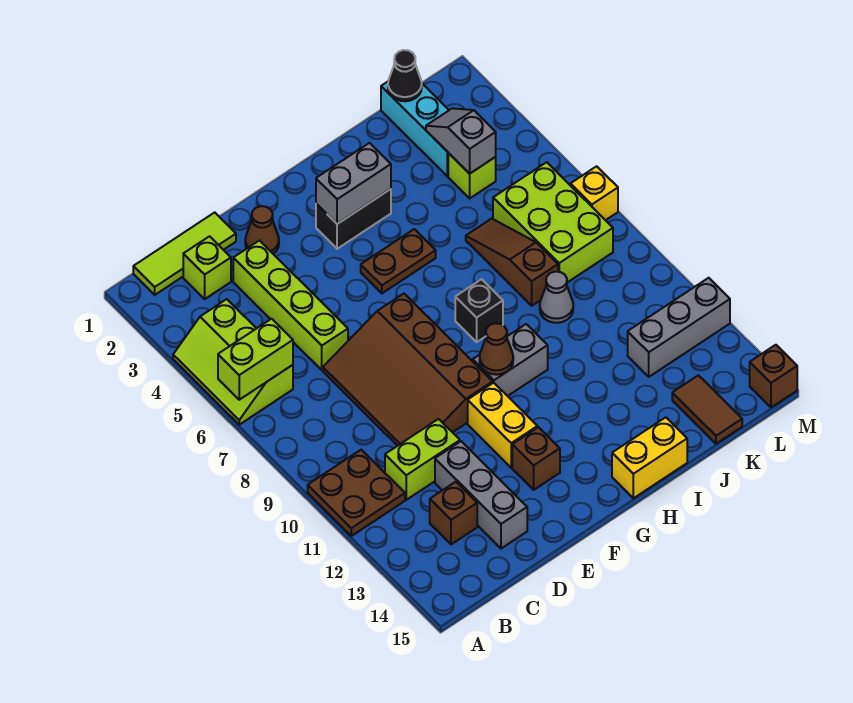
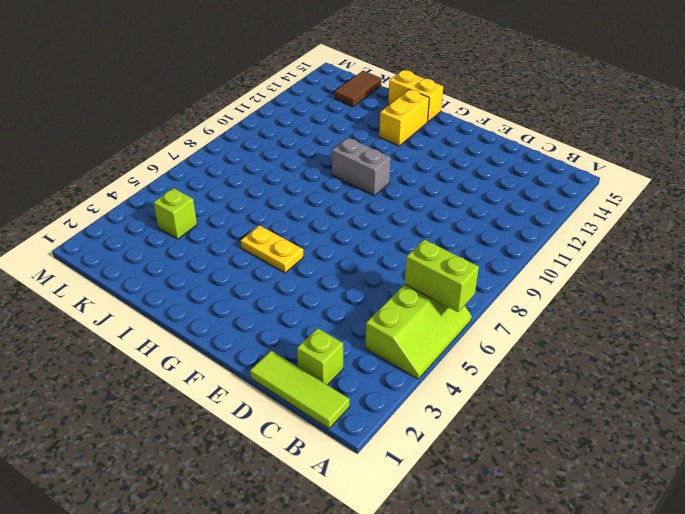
yellow 1x2 plate [241,225,303,273] -> brown 1x2 plate [361,229,436,293]
yellow 1x2 brick [379,89,429,146] -> yellow 1x2 brick moved to [468,383,537,468]
none -> brown 2x2 plate [308,450,405,536]
none -> lime 1x2 brick [385,419,460,500]
none -> brown 1x1 brick [430,482,477,544]
none -> lime 1x4 brick [233,241,348,370]

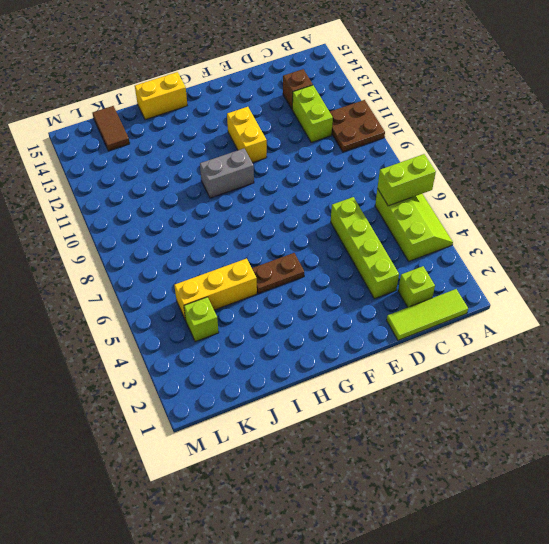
lime 1x2 brick [292,85,333,142] -> lime 1x2 brick turned to [385,419,460,500]
yellow 1x3 brick [174,259,257,320] -> none
none -> brown 3x4 slope [323,294,493,446]
none -> grey 1x3 brick [435,441,527,549]
none -> brown 1x1 cone [245,206,279,254]
none -> brown 1x1 brick [512,427,560,490]

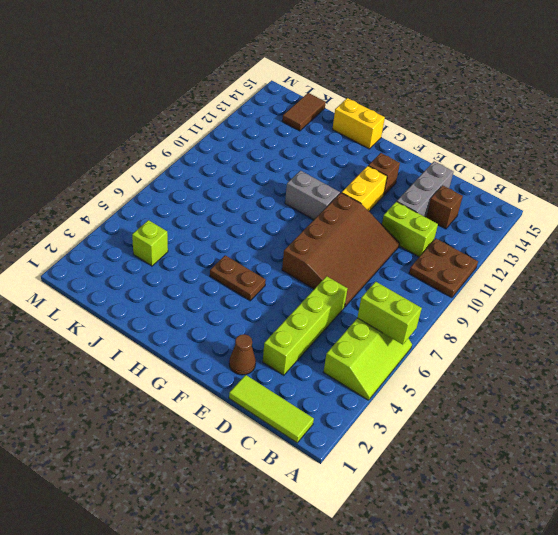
none -> lime 1x1 brick [183,236,231,299]
none -> black 1x2 brick [316,189,391,249]
none -> black 1x1 brick [455,279,503,342]
none -> brown 1x3 slope [466,219,558,306]

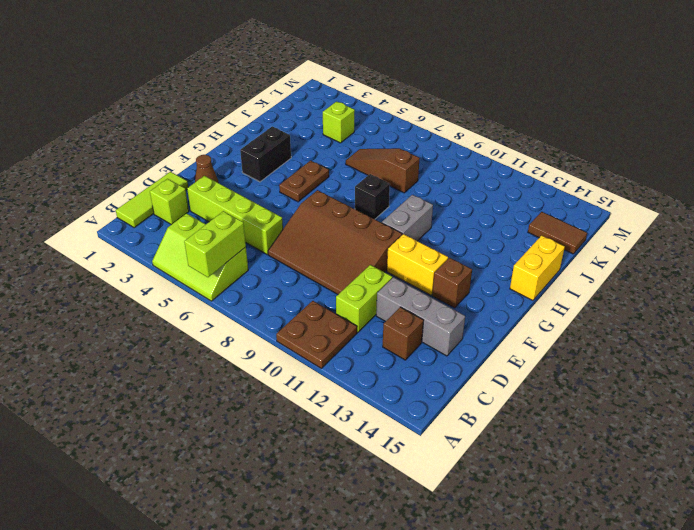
none -> grey 1x1 cone [540,272,573,323]
none -> cyan 1x3 brick [381,82,449,176]
none -> lime 2x3 brick [493,162,613,282]
none -> grey 1x3 brick [628,278,730,377]

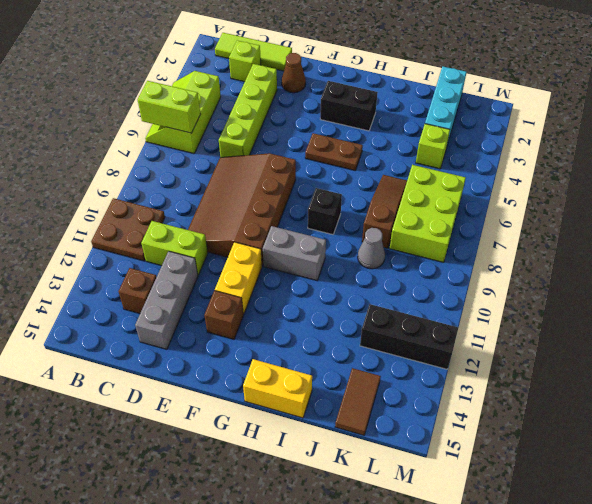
black 1x3 brick [360,304,459,369] -> grey 1x3 brick [628,278,730,377]
none -> yellow 1x1 brick [571,166,618,220]
none -> brown 1x1 brick [750,345,797,407]
none -> grey 1x2 brick [316,143,391,224]
none -> brown 1x1 cone [480,323,513,375]

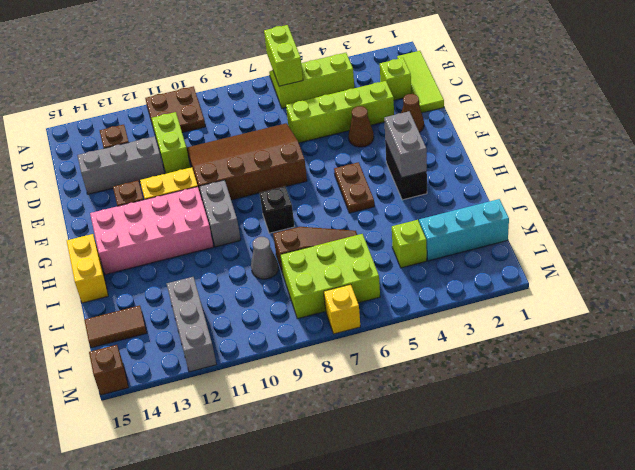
brown 1x1 cone [348,106,374,147] -> brown 1x1 cone moved to [480,323,513,375]
pink 2x4 brick [90,187,213,275] -> none
none -> black 1x1 cone [388,50,422,101]
none -> grey 1x2 slope [426,108,496,174]

